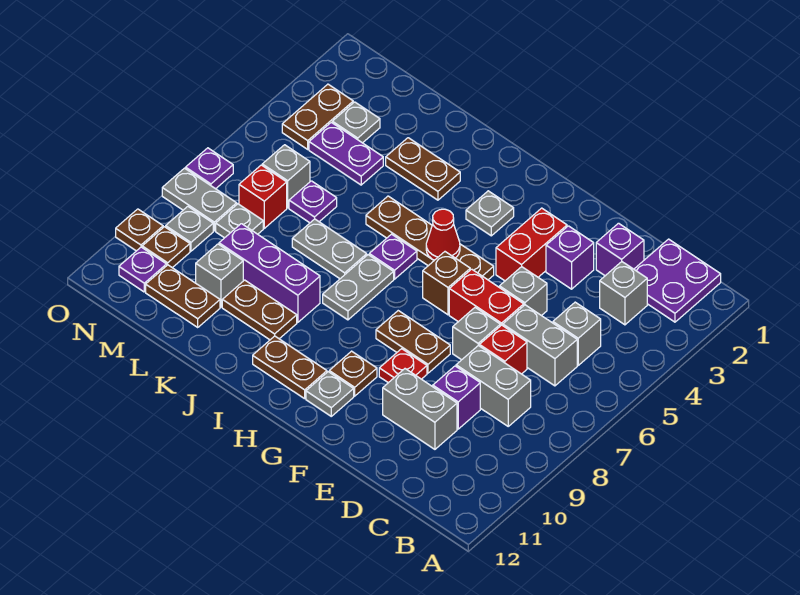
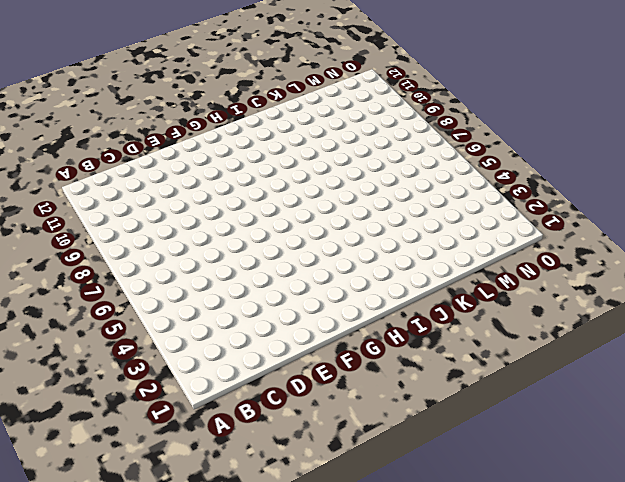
none -> purple 2x2 plate [634,239,721,322]
none -> grey 1x1 brick [600,262,647,325]
none -> grey 1x1 brick [553,302,601,365]
none -> grey 1x2 brick [503,305,577,386]

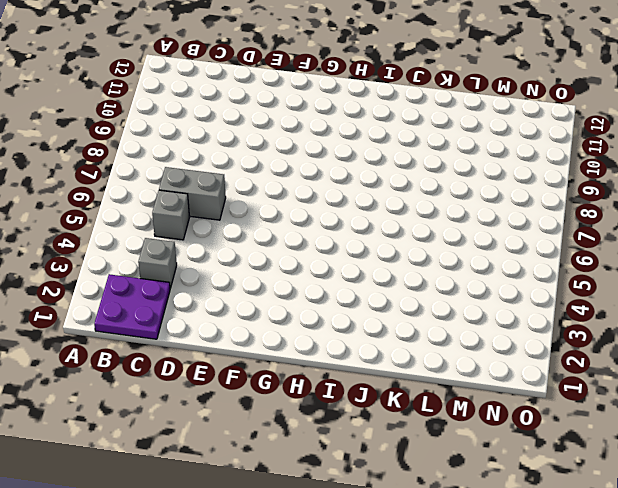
none -> grey 1x2 brick [456,345,531,426]
none -> purple 1x1 brick [596,223,644,276]
none -> red 1x1 brick [479,325,527,374]
none -> purple 1x1 brick [433,366,480,429]

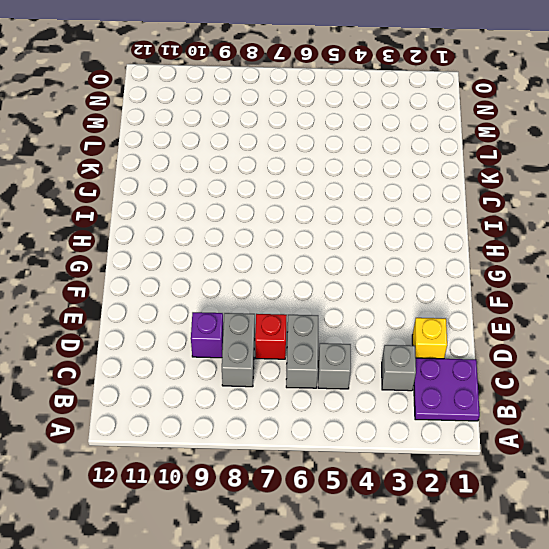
yellow 1x1 brick [412,318,447,359] -> purple 1x1 brick [596,223,644,276]
none -> grey 1x2 brick [383,369,457,449]
none -> purple 1x1 brick [546,226,594,289]
none -> grey 1x1 brick [499,267,547,316]
none -> red 1x2 brick [449,269,524,326]

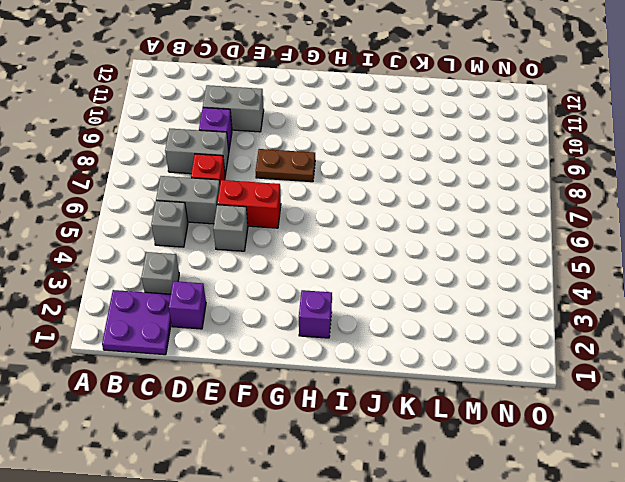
purple 1x1 brick [299,290,332,338] -> purple 1x1 brick moved to [546,226,594,289]
none -> grey 1x1 brick [453,308,500,360]
none -> red 1x2 brick [496,208,567,281]
none -> red 1x1 plate [379,349,427,383]
none -> brown 1x4 plate [366,196,494,280]

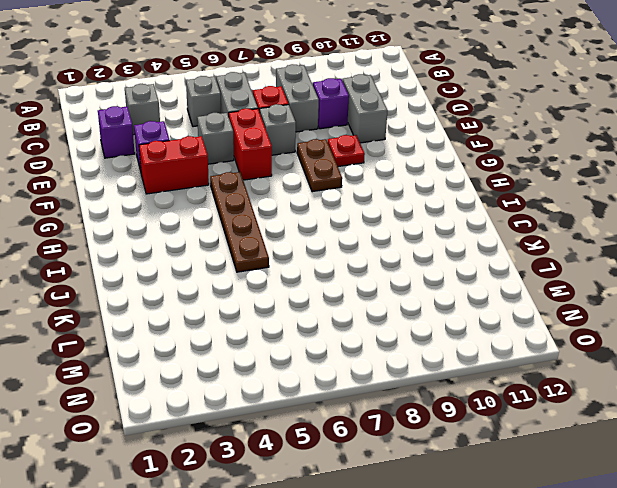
none -> purple 2x2 plate [634,239,721,322]
none -> brown 1x1 brick [423,252,470,315]
none -> brown 1x1 plate [329,351,377,396]
none -> grey 1x1 plate [306,372,354,416]

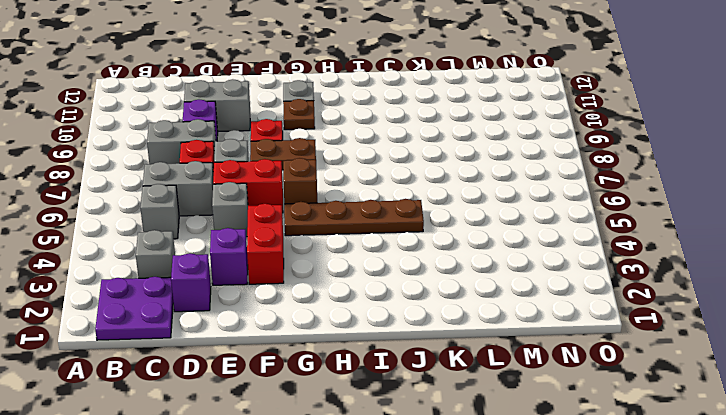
none -> grey 1x1 plate [466,191,514,236]
none -> brown 1x2 plate [253,336,327,399]
none -> purple 1x1 plate [369,234,417,279]
none -> grey 1x2 plate [323,255,394,320]

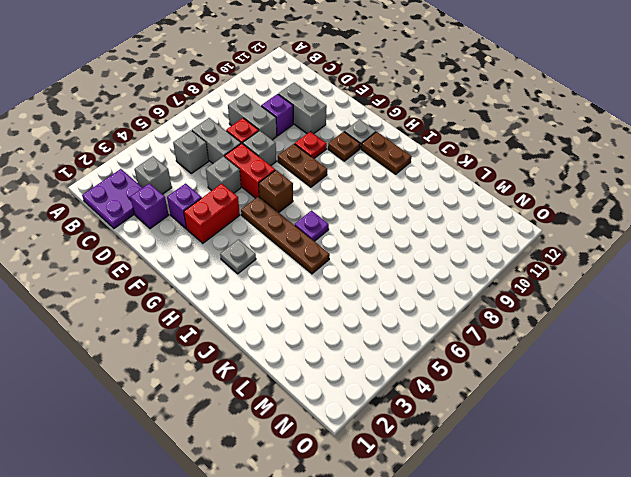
none -> grey 1x2 plate [323,255,394,320]
none -> brown 1x2 plate [386,138,460,200]
none -> grey 1x2 plate [292,219,367,279]
none -> purple 1x3 brick [219,224,320,322]

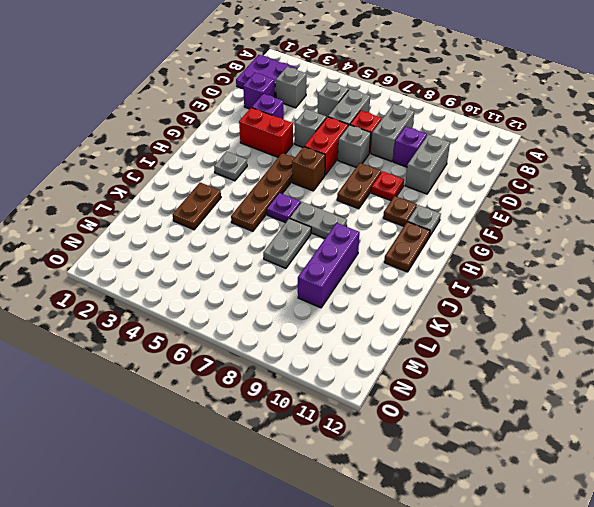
none -> brown 1x2 plate [222,280,297,340]
none -> purple 1x2 plate [309,122,383,185]
none -> purple 1x1 plate [289,181,337,223]
none -> grey 1x1 brick [196,244,243,307]

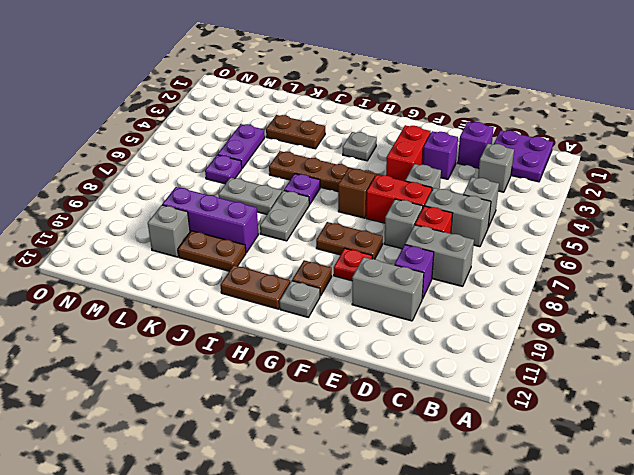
purple 1x2 plate [218,124,265,168] -> purple 1x2 plate turned to [309,122,383,185]
none -> brown 1x2 plate [146,265,220,327]
none -> grey 1x1 plate [332,102,380,143]
none -> grey 1x1 brick [262,145,310,208]
none -> red 1x1 brick [239,165,287,228]

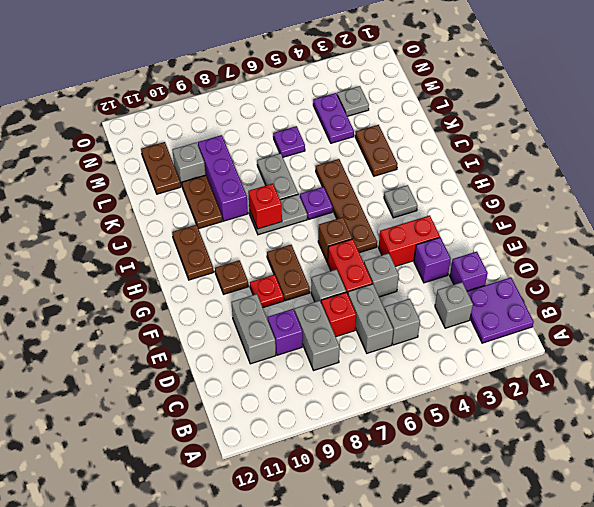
red 1x1 brick [248,184,282,229] -> red 1x1 brick moved to [239,165,287,228]
none -> grey 1x1 plate [306,372,354,416]
none -> grey 1x1 brick [262,145,310,208]
none -> grey 1x1 plate [216,204,263,238]
none -> brown 1x2 plate [282,84,353,149]

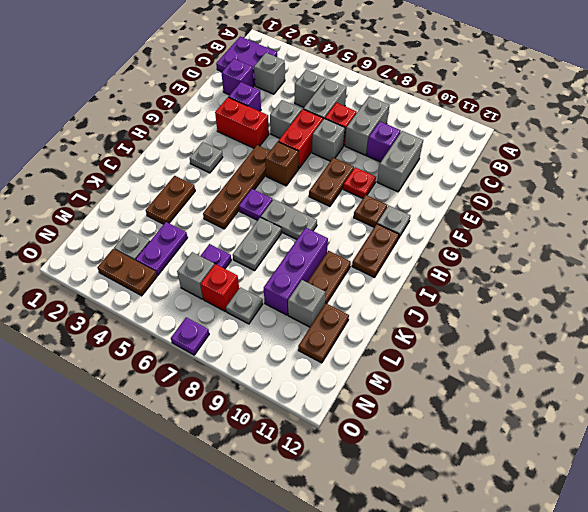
none -> grey 1x2 plate [162,168,237,231]
none -> grey 1x1 plate [166,207,213,251]
none -> brown 1x1 plate [142,227,190,268]
none -> purple 1x1 plate [119,247,167,292]

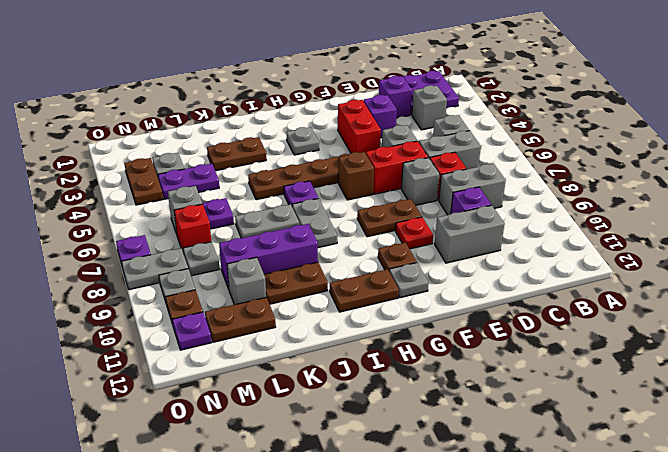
none -> brown 1x1 plate [116,209,163,251]
none -> red 1x1 cone [426,209,460,260]

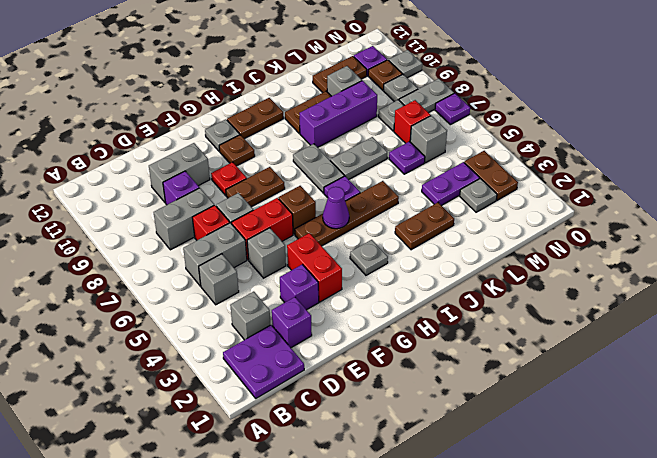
purple 1x1 cone [323,187,349,229] -> red 1x1 cone [426,209,460,260]
grey 1x1 plate [389,50,422,78] -> brown 1x1 plate [116,209,163,251]

